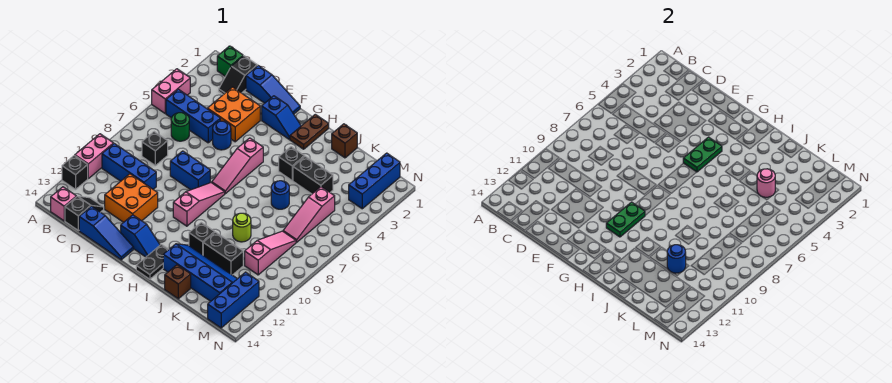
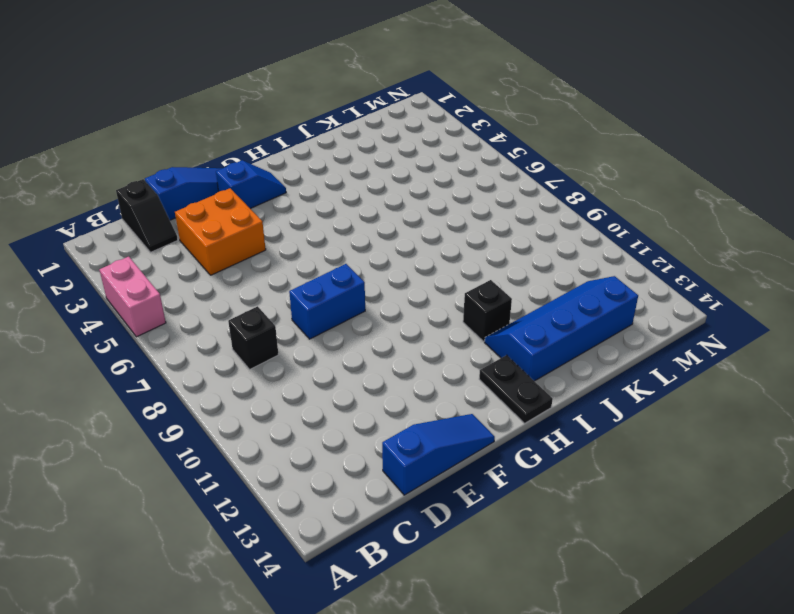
none -> pink 1x2 brick [75,134,113,178]
none -> black 1x1 brick [62,155,88,189]
none -> green 1x1 brick [217,46,243,76]
none -> blue 1x3 brick [166,89,220,143]

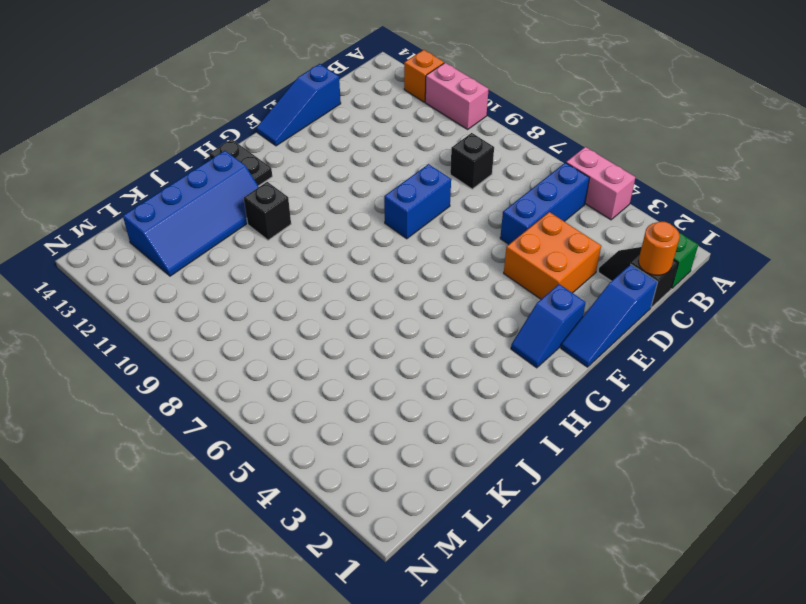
orange 1x1 brick [404,50,444,102] -> black 1x1 brick [62,155,88,189]
orange 1x1 round brick [638,222,680,275] -> none
none -> blue 1x3 brick [102,144,156,189]
none -> pink 1x1 brick [51,187,76,221]
none -> green 1x1 round brick [171,113,189,141]
none -> black 1x2 slope [65,196,104,231]

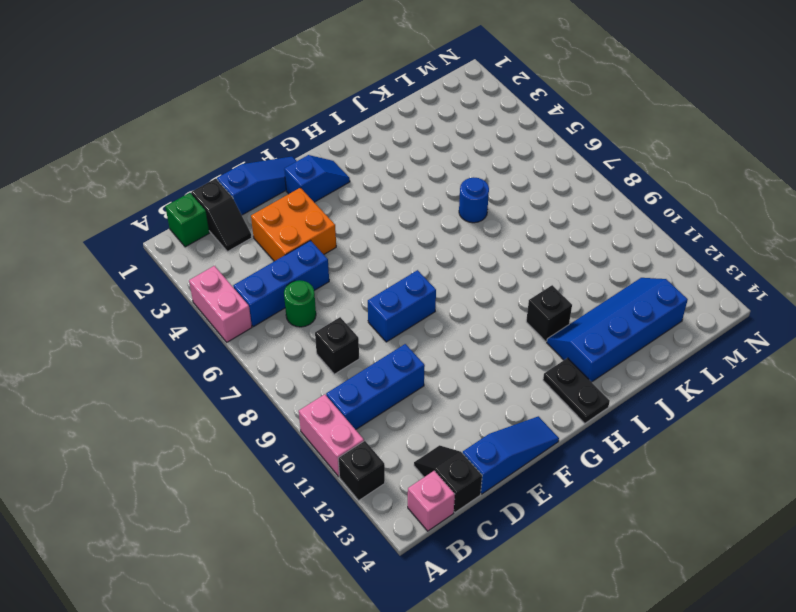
none -> orange 2x2 brick [105,174,158,222]
none -> blue 1x1 round brick [213,121,231,150]
none -> blue 1x2 slope [121,215,160,257]
none -> pink 1x3 slope [212,138,263,194]

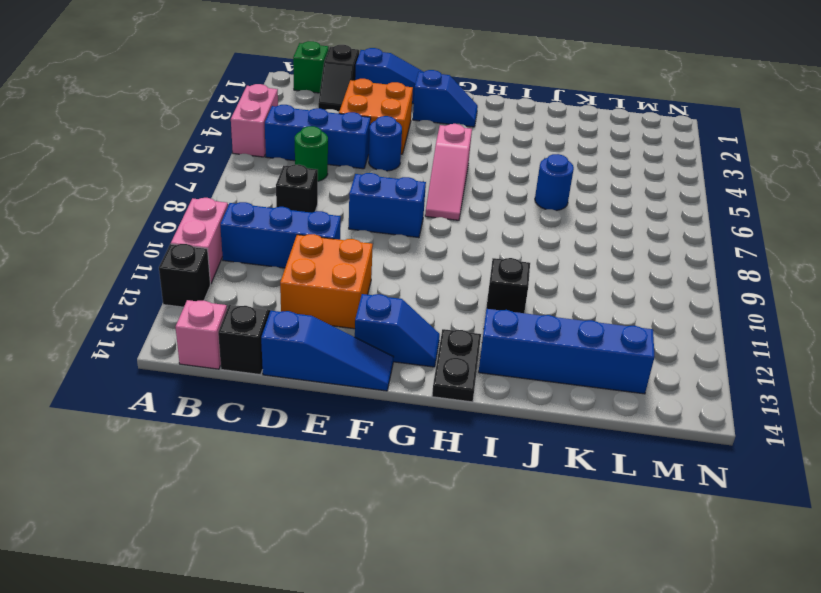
none -> pink 1x3 slope [173,183,225,226]
none -> brown 1x2 plate [290,114,329,149]
none -> black 1x1 brick [279,147,305,181]
none -> brown 1x1 brick [332,124,357,158]

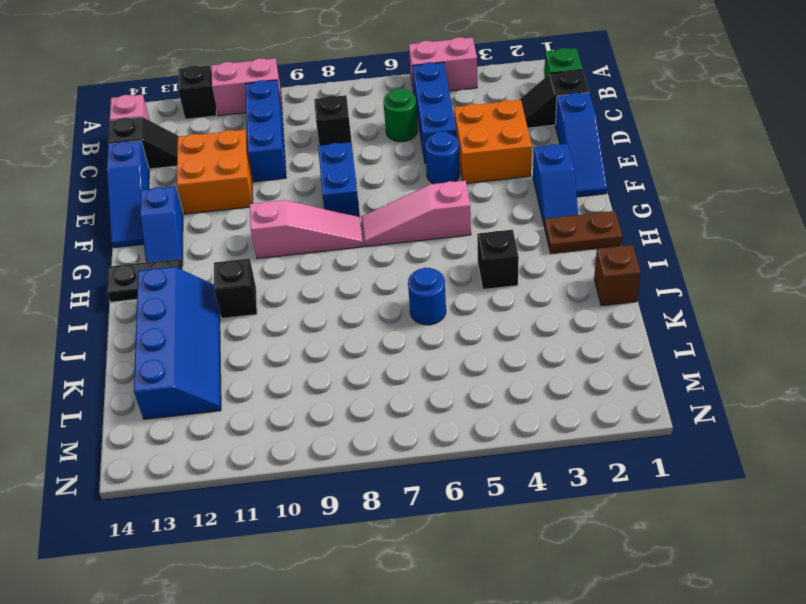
none -> black 1x2 brick [293,156,333,194]
none -> lime 1x1 round brick [233,213,251,242]
none -> black 1x2 brick [203,232,243,275]
none -> brown 1x1 brick [165,265,191,299]

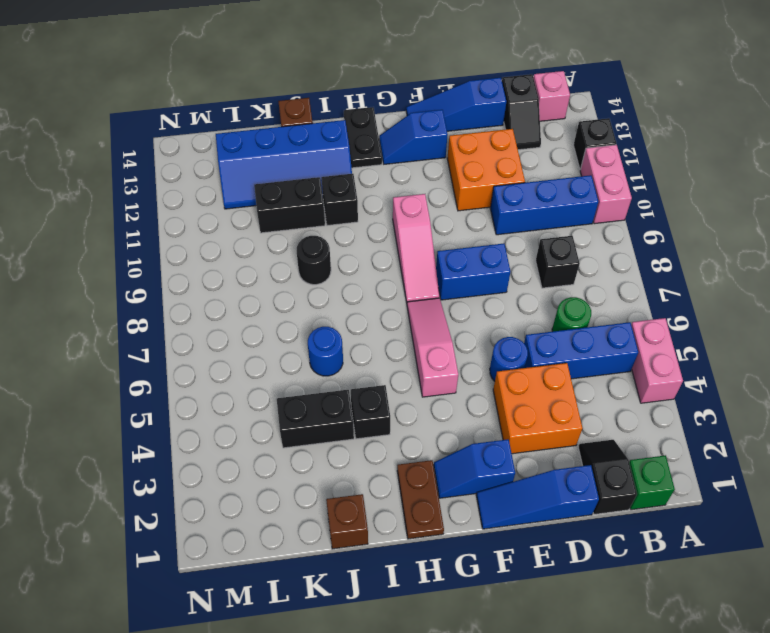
black 1x1 round brick [297,236,331,285] -> lime 1x1 round brick [233,213,251,242]
none -> pink 1x3 slope [283,187,335,242]
none -> pink 1x3 slope [245,231,296,275]
none -> blue 1x3 brick [349,153,400,209]
none -> blue 1x3 brick [208,272,259,328]

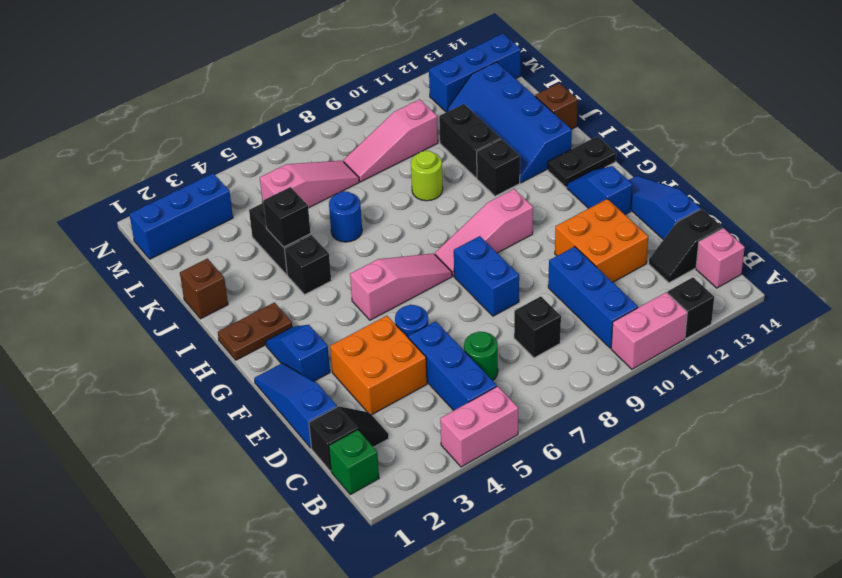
black 1x1 brick [263,187,311,247] -> none
none -> green 1x2 plate [683,137,722,172]
none -> green 1x2 plate [606,202,645,237]
none -> pink 1x1 round brick [757,169,775,197]
none -> blue 1x1 round brick [667,245,686,273]

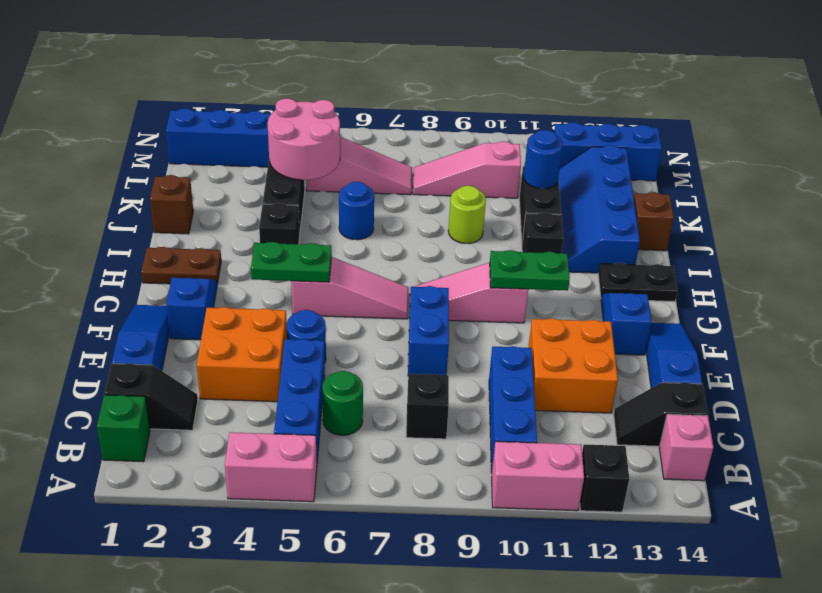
pink 2x2 round brick [268,98,340,180] -> pink 1x1 round brick [757,169,775,197]

